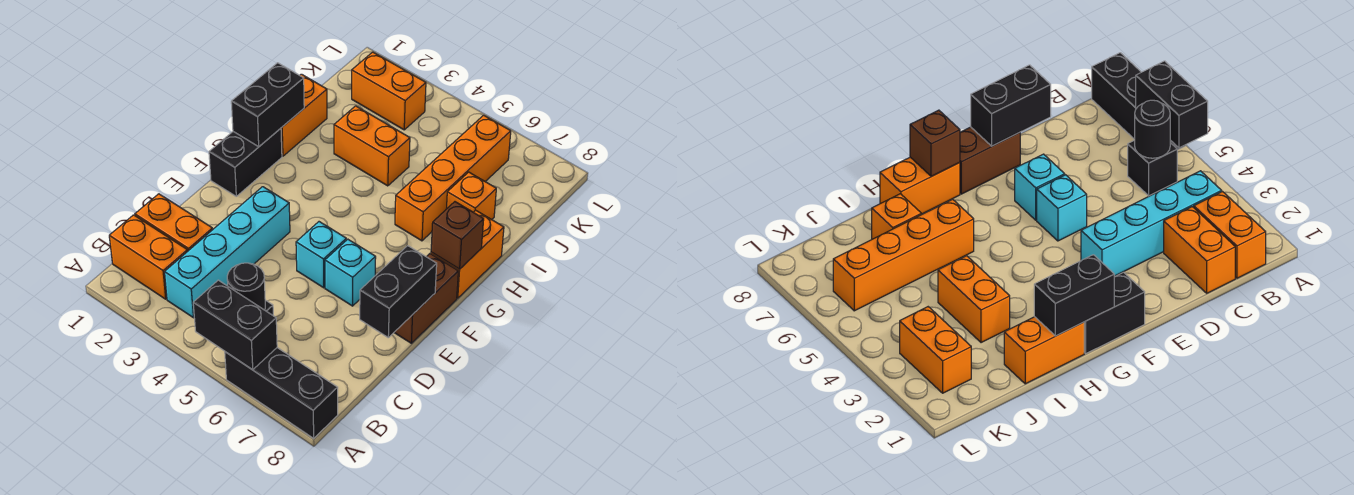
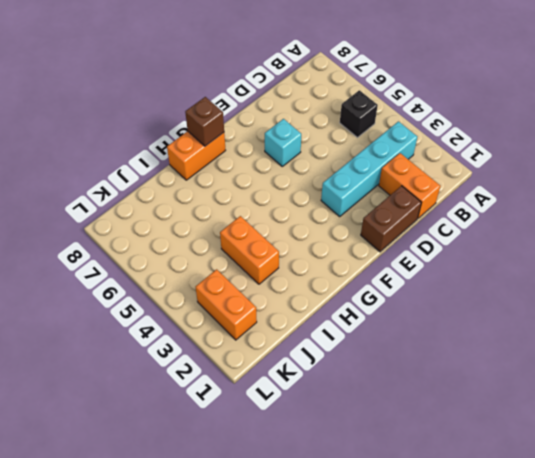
brown 1x2 brick [361,186,421,252] -> brown 1x2 brick moved to [394,254,458,343]
none -> black 1x3 brick [225,348,338,438]
none -> orange 1x2 brick [109,215,188,299]
none -> cyan 1x1 brick [296,222,346,288]

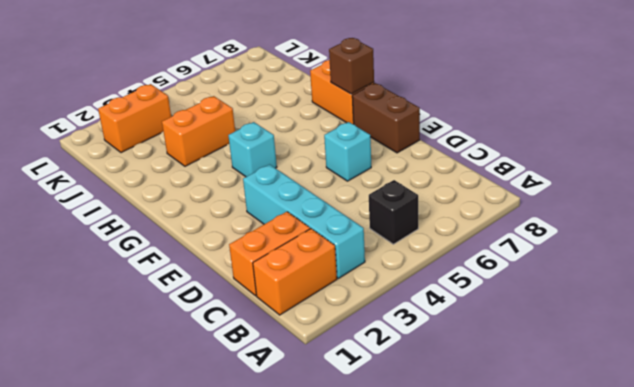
cyan 1x1 brick [228,122,277,177] -> cyan 1x1 brick moved to [296,222,346,288]
none -> black 1x3 brick [225,348,338,438]
none -> black 1x2 brick [209,128,282,196]
none -> orange 1x2 brick [281,74,327,156]

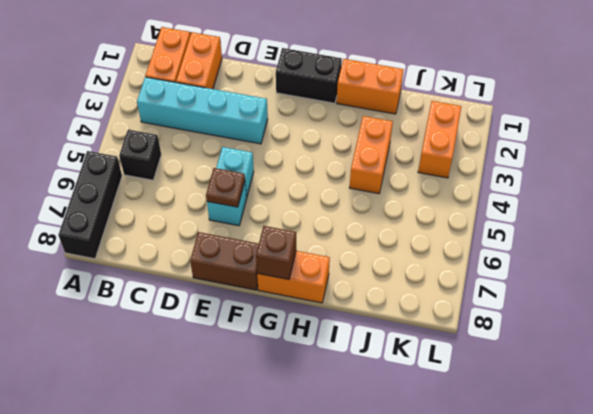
brown 1x1 plate [206,168,245,207] -> none
none -> orange 1x4 brick [395,115,511,241]
none -> orange 1x1 brick [446,172,496,220]
none -> black 1x2 brick [193,280,277,370]

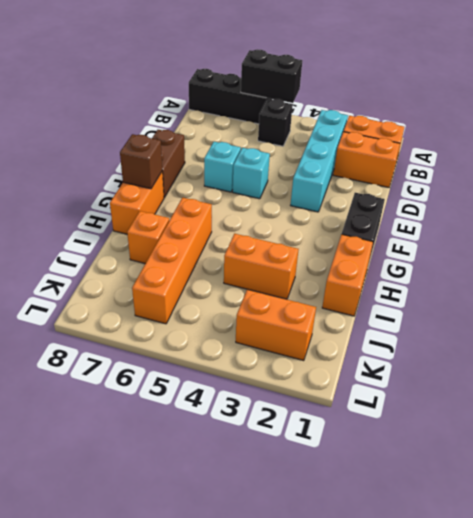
none -> black 1x1 round brick [227,263,265,310]
none -> black 1x2 brick [360,246,437,338]
none -> black 1x2 brick [231,63,304,147]

